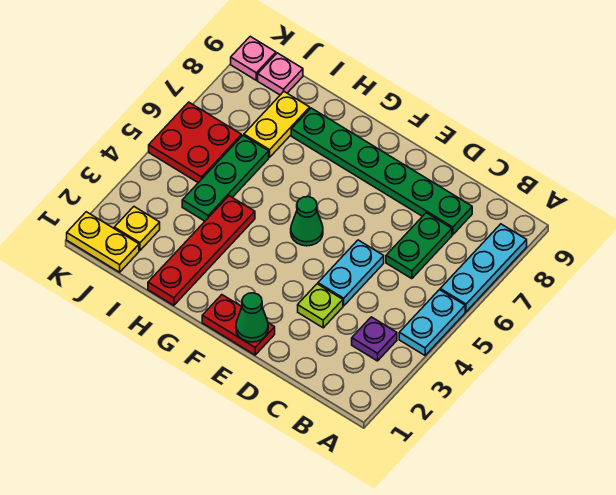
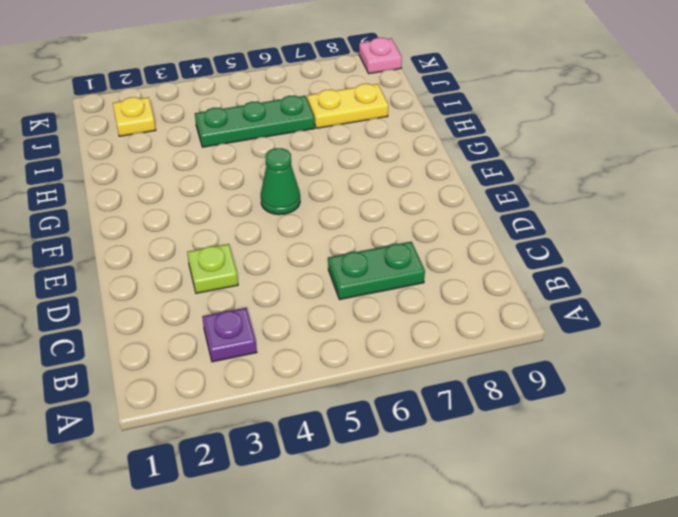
none -> cyan 1x2 plate [399,290,465,355]
none -> cyan 1x3 plate [440,224,527,312]
none -> green 1x6 plate [291,108,472,235]

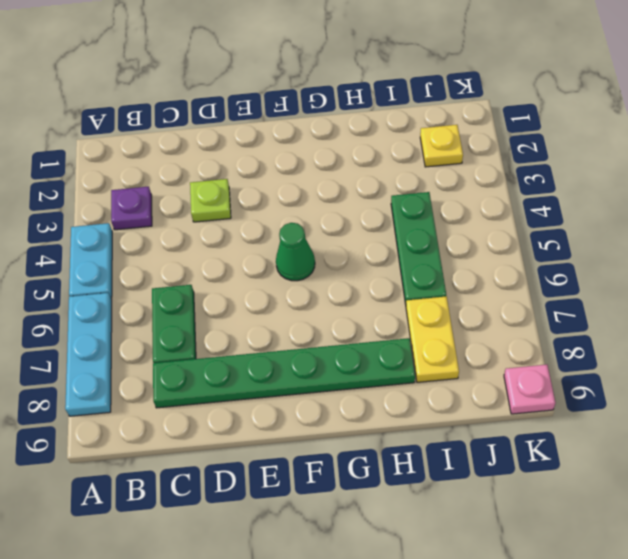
none -> cyan 1x2 plate [318,240,384,306]
none -> red 1x2 plate [202,295,275,355]
none -> red 1x4 plate [148,196,255,305]

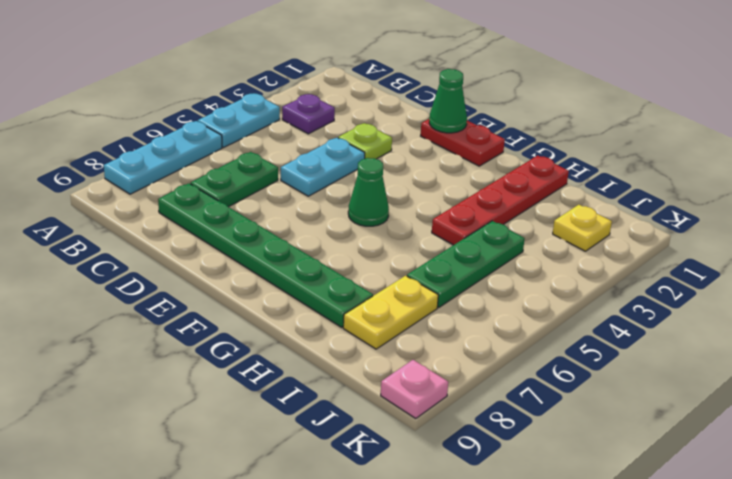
none -> yellow 1x2 plate [67,212,139,272]
none -> red 2x2 plate [149,102,242,183]
none -> pink 1x1 plate [258,53,303,95]

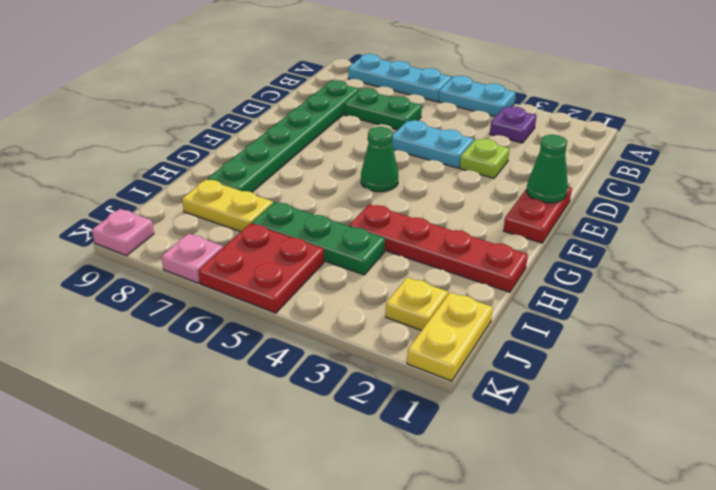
pink 1x1 plate [161,234,223,283] -> pink 1x1 plate moved to [258,53,303,95]

